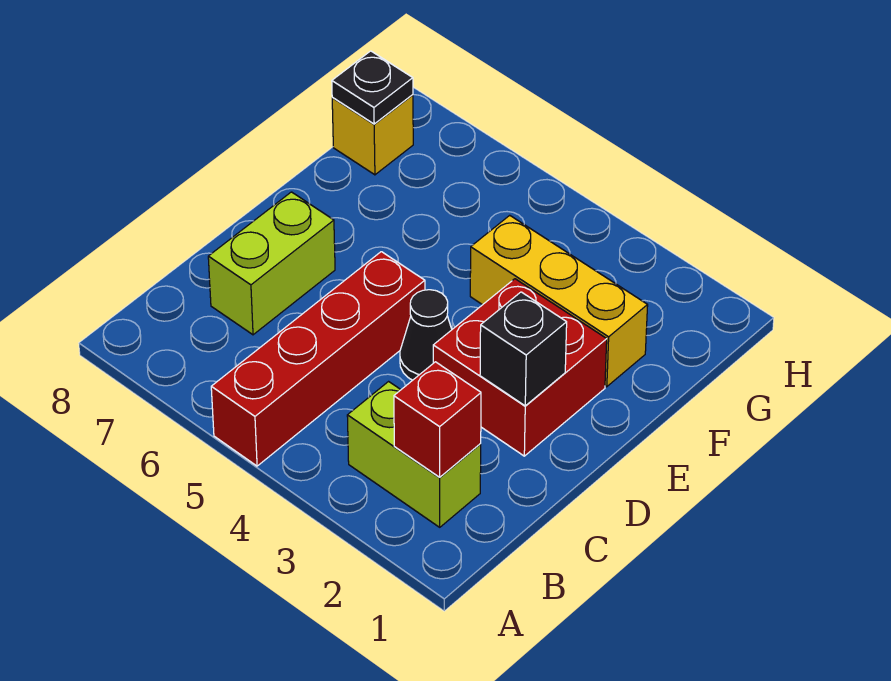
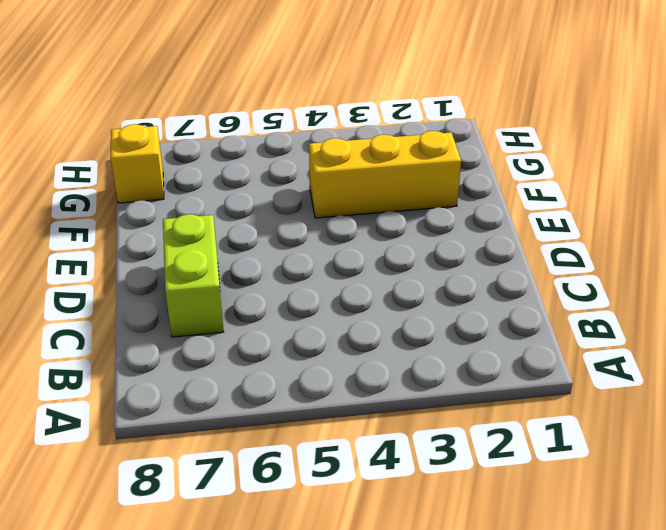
none -> red 1x4 brick [211,252,425,466]
none -> lime 1x2 brick [347,382,481,527]

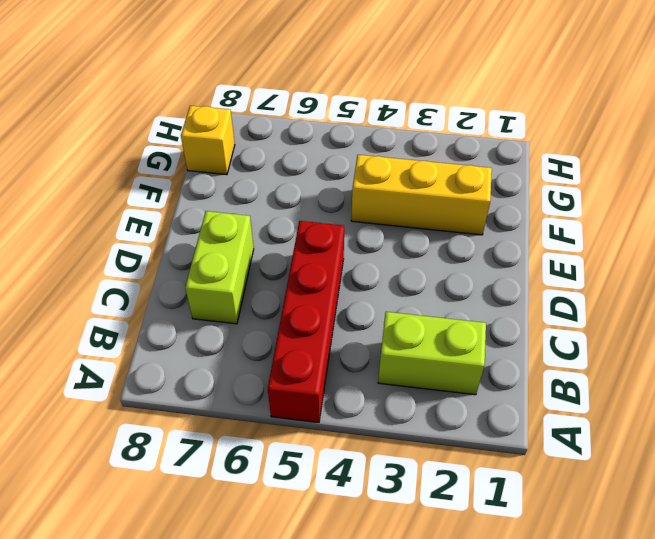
none -> red 2x2 brick [433,279,607,456]
none -> black 1x1 cone [400,290,452,380]

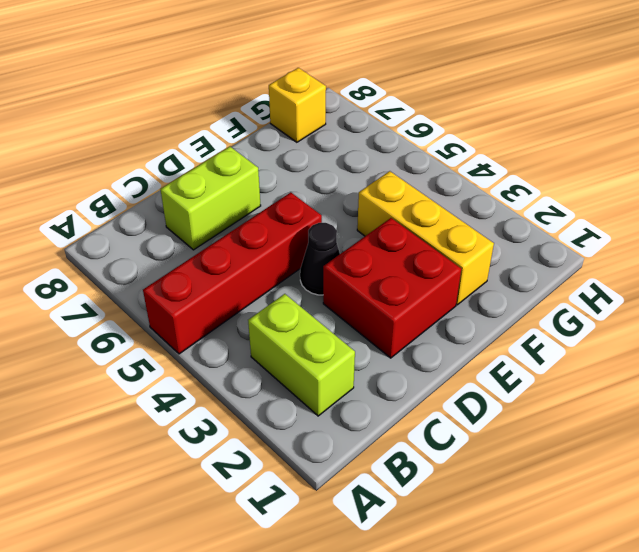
none -> red 1x1 brick [394,362,481,477]
none -> black 1x1 brick [480,292,567,406]

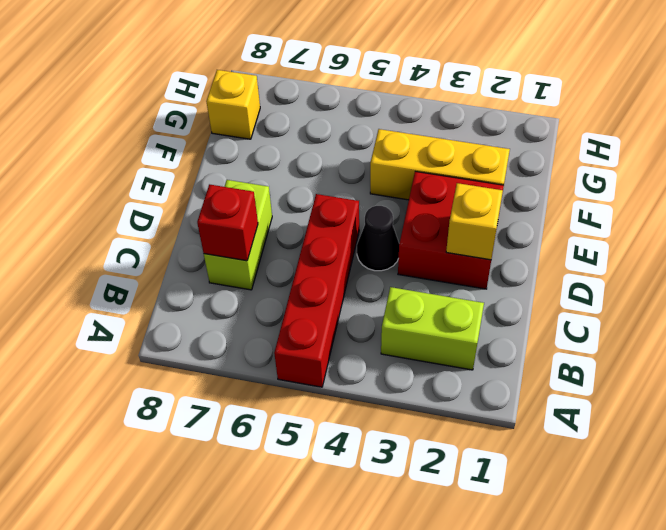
red 1x1 brick [197,184,258,261] -> red 1x1 brick moved to [394,362,481,477]
yellow 1x1 brick [446,183,503,260] -> black 1x1 brick [480,292,567,406]
none -> black 1x1 plate [332,51,413,124]

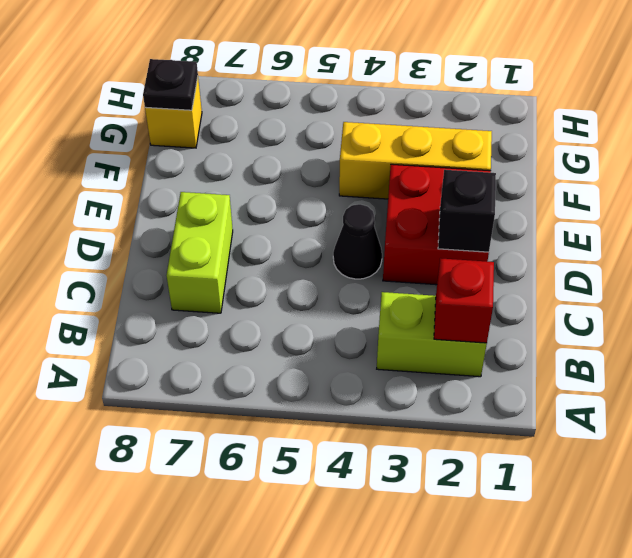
none -> red 1x4 brick [211,252,425,466]

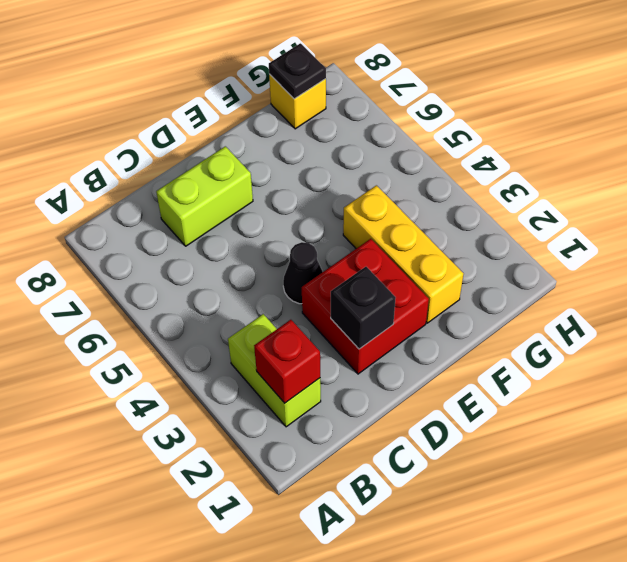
none -> red 1x4 brick [211,252,425,466]

